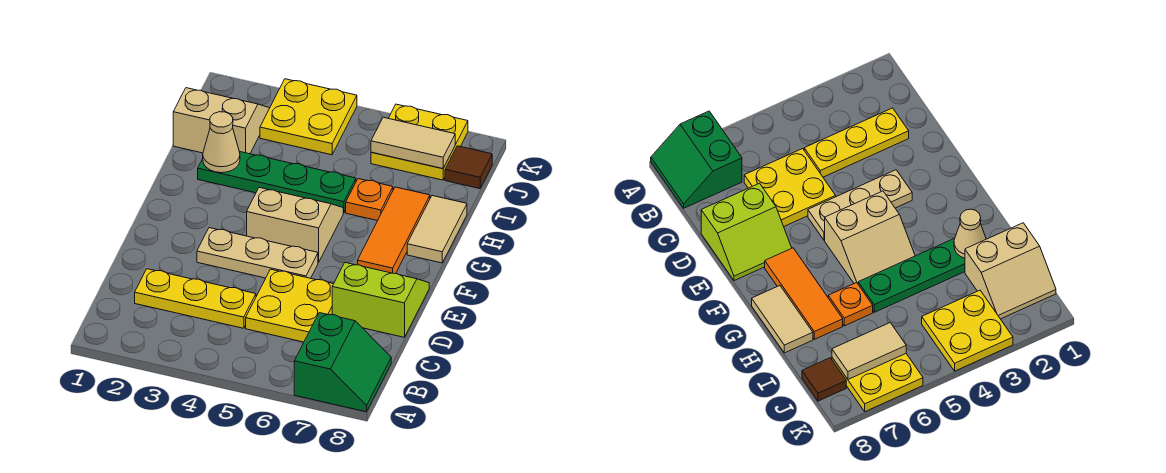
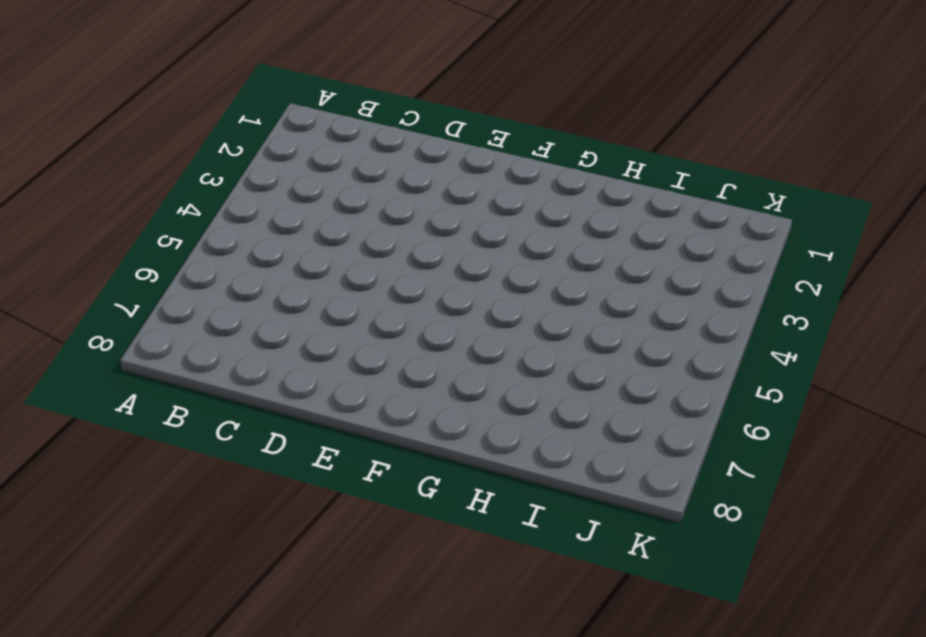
none -> green 2x2 slope [294,313,391,412]
none -> yellow 1x3 plate [135,269,256,328]
none -> yellow 2x2 plate [246,269,333,342]

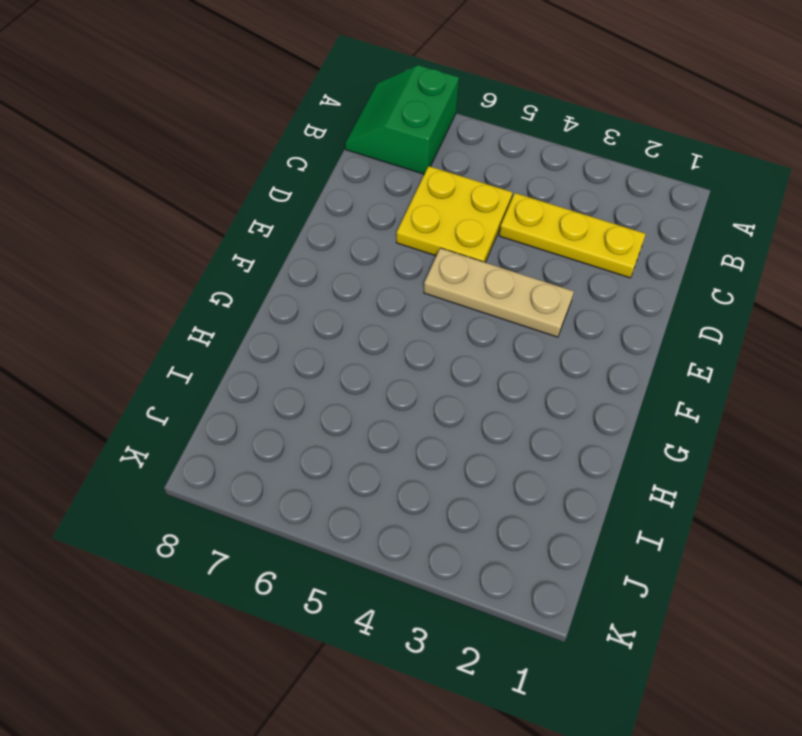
none -> lime 2x2 slope [332,263,429,337]
none -> tan 2x2 slope [247,188,343,262]
none -> orange 1x3 tile [358,187,430,274]

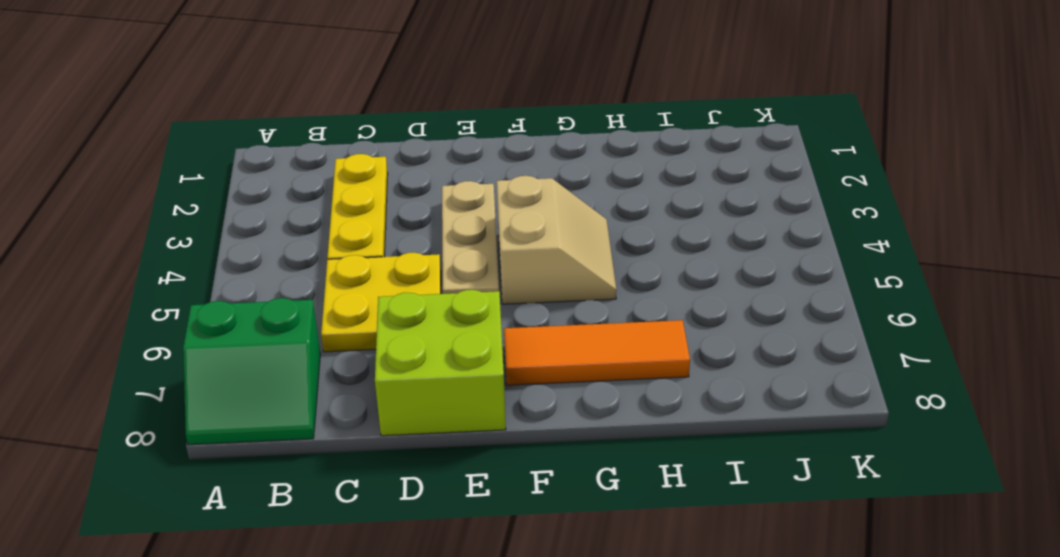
lime 2x2 brick [375,290,506,436] -> lime 2x2 slope [332,263,429,337]
none -> tan 1x2 tile [407,196,467,263]
none -> green 1x4 plate [198,151,356,213]
none -> orange 1x1 plate [346,179,393,221]

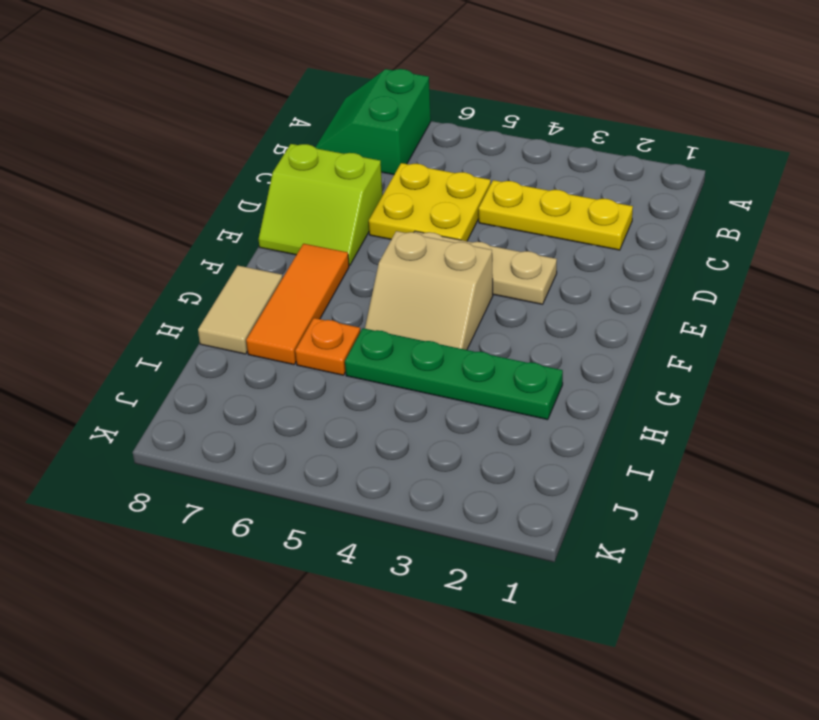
none -> tan 2x2 slope [173,88,269,154]
none -> yellow 2x2 plate [260,79,357,155]
none -> yellow 2x2 plate [371,104,468,180]

